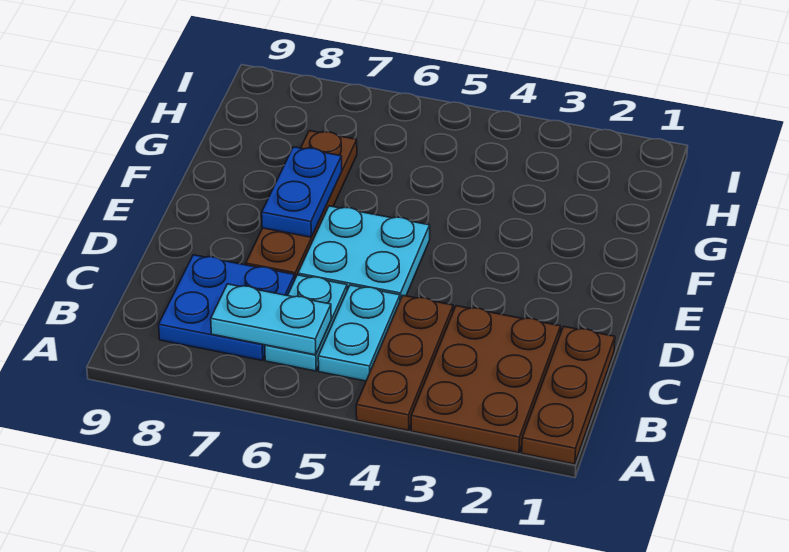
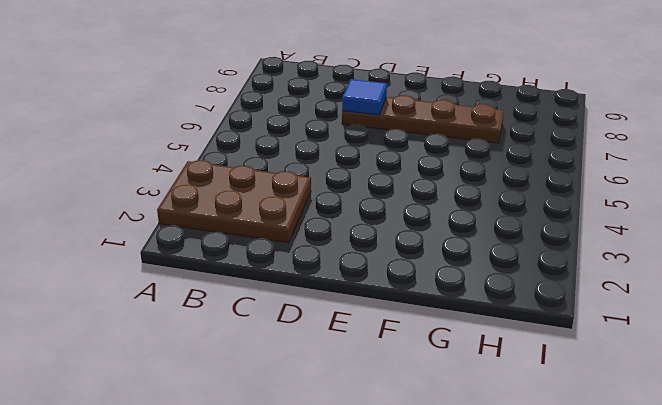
blue 1x1 tile [342,79,387,115] -> none
none -> brown 1x3 plate [522,326,615,464]
none -> brown 1x3 plate [356,295,453,431]

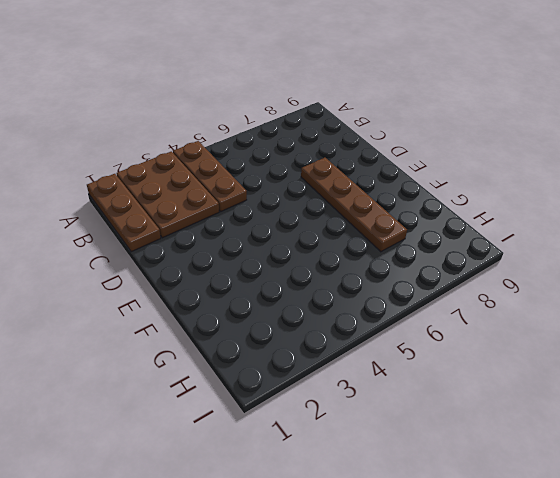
none -> cyan 1x2 plate [318,285,400,381]
none -> cyan 1x2 plate [265,275,347,371]

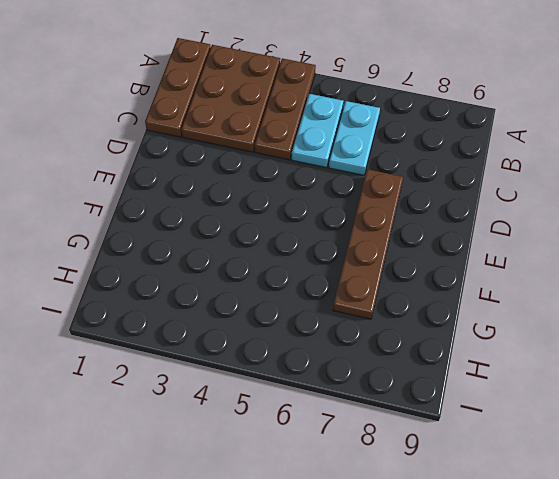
none -> blue 2x2 plate [159,255,295,361]
none -> cyan 2x2 plate [298,206,430,300]

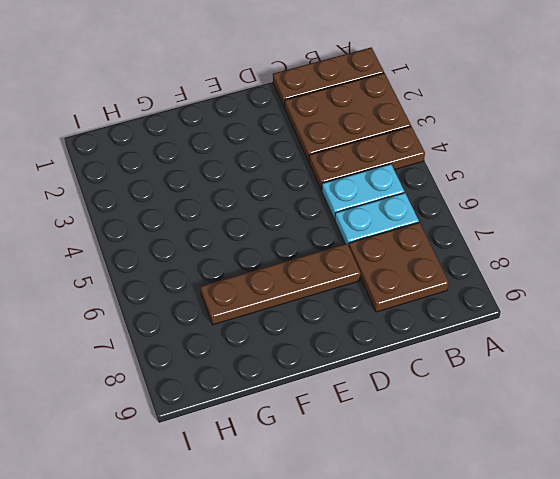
brown 2x2 plate [349,222,449,312] -> blue 2x2 plate [159,255,295,361]
none -> cyan 2x2 plate [298,206,430,300]
none -> cyan 1x2 plate [211,284,331,355]

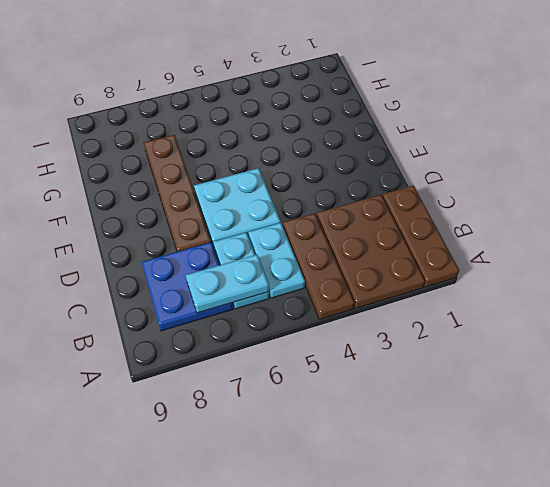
none -> blue 1x2 plate [262,147,342,237]

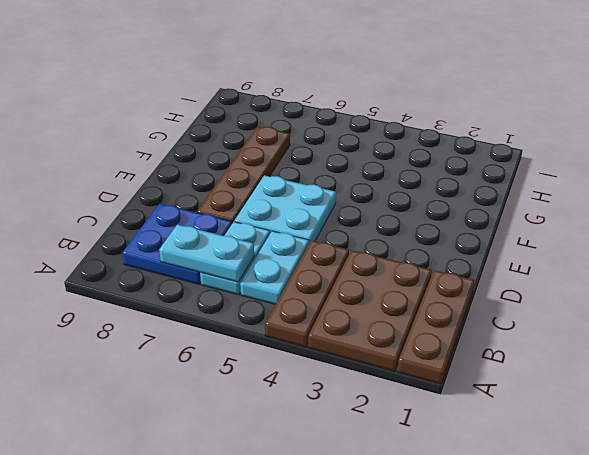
none -> blue 1x2 plate [262,147,342,237]

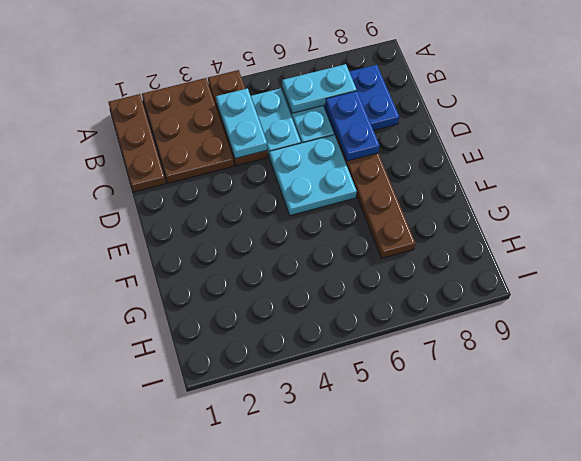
cyan 1x2 plate [216,89,267,159] -> none
blue 1x2 plate [325,91,380,161] -> blue 1x2 plate moved to [262,147,342,237]

